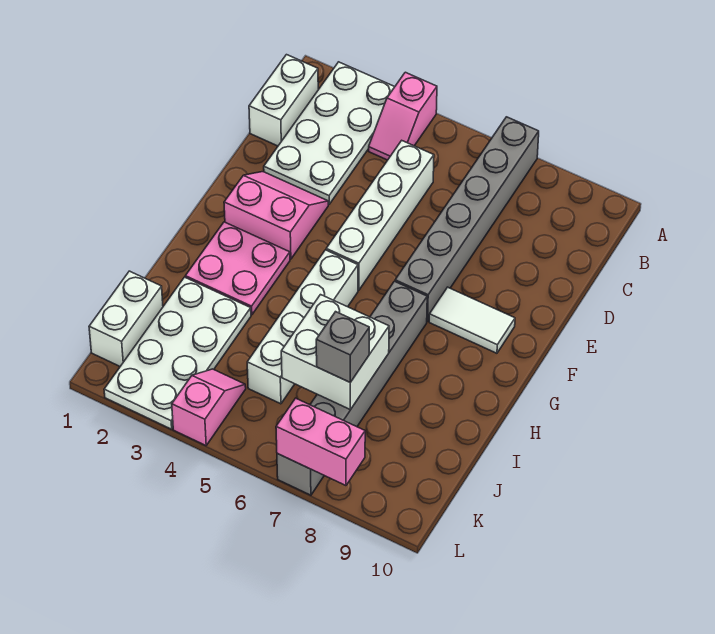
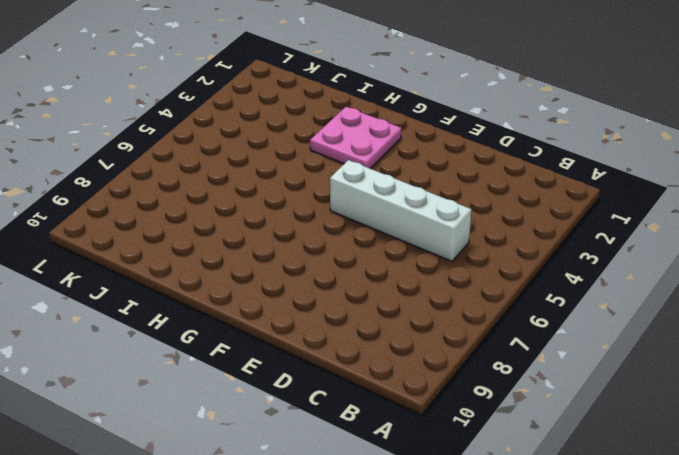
none -> white 2x4 plate [264,62,394,204]
none -> pink 1x2 slope [369,72,437,160]
none -> grey 1x6 brick [395,117,539,322]

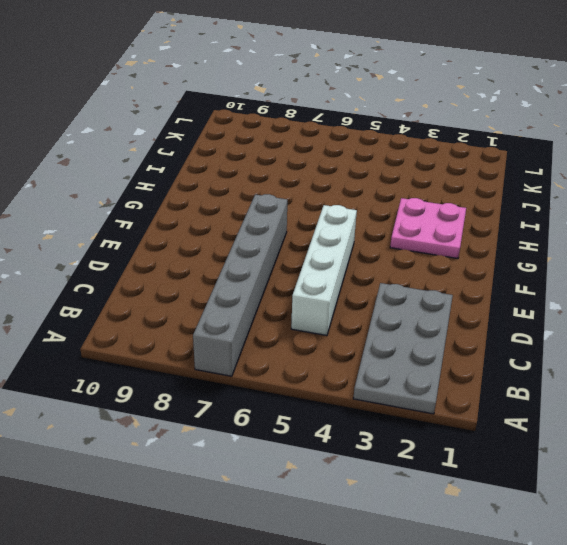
grey 2x4 plate [353,283,453,414] -> white 2x4 plate [264,62,394,204]
none -> pink 1x2 slope [369,72,437,160]
none -> white 1x2 brick [249,55,318,146]
none -> pink 2x2 slope [224,172,328,259]

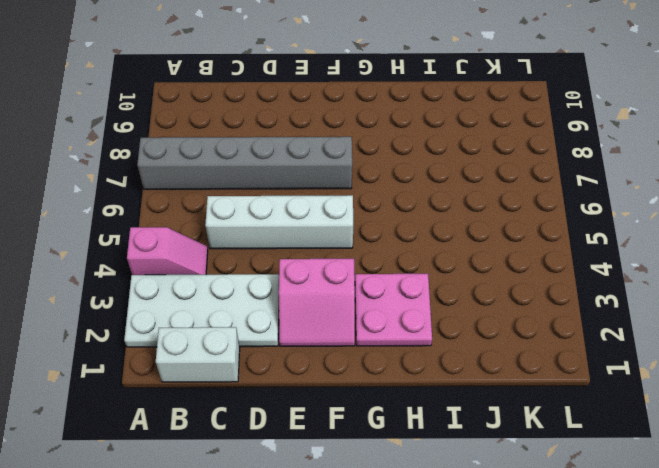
pink 2x2 slope [279,259,355,346] -> pink 2x2 slope turned to [224,172,328,259]
none -> white 1x2 tile [429,287,515,353]
none -> white 1x4 brick [247,250,358,404]
none -> grey 1x6 brick [277,281,427,495]

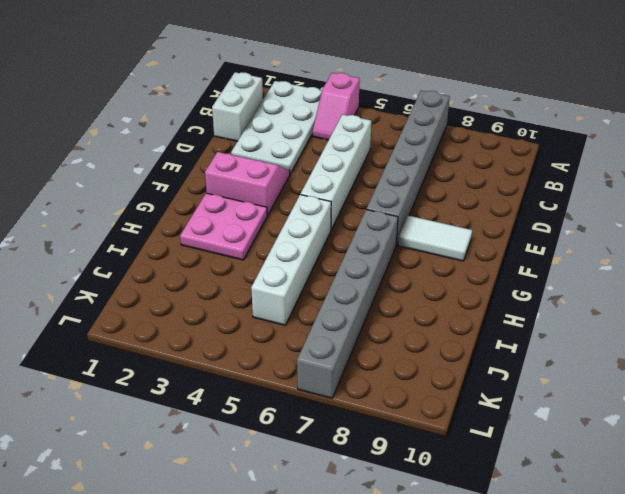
none -> white 2x4 plate [104,277,251,429]
none -> white 1x2 brick [89,271,163,366]
none -> pink 1x2 slope [172,369,246,446]

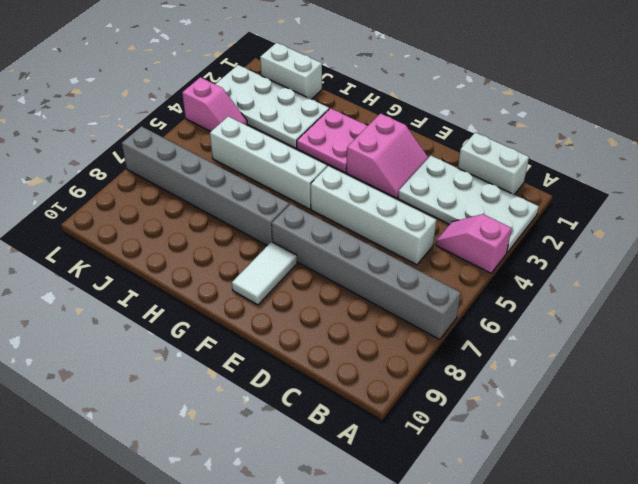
none -> white 2x2 brick [281,295,389,410]
none -> pink 1x2 brick [276,398,365,486]
none -> grey 1x1 brick [316,312,369,382]

